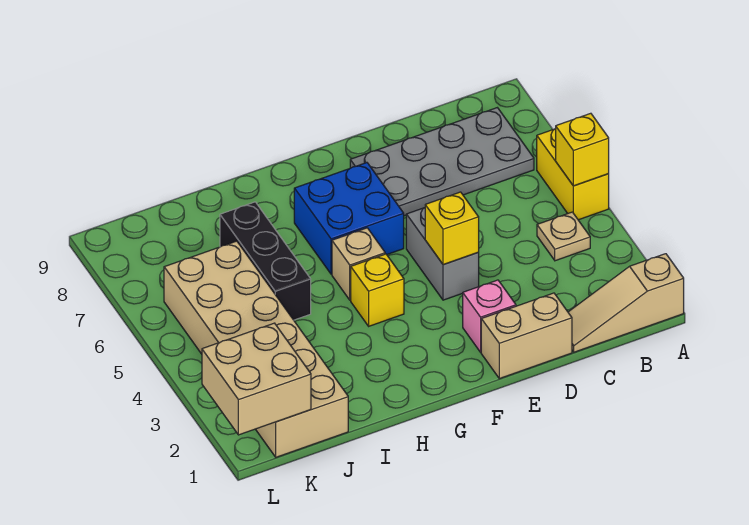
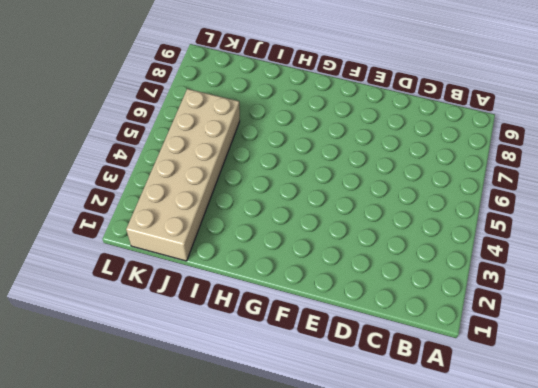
none -> tan 1x3 slope [568,254,684,352]
none -> yellow 1x2 brick [537,129,609,220]
none -> tan 1x1 plate [537,212,590,261]

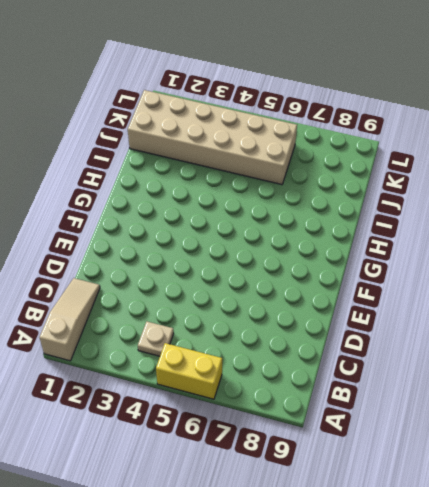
none -> grey 2x4 plate [350,108,534,216]
none -> tan 1x2 brick [481,293,572,379]
none -> pink 1x1 brick [463,280,516,352]

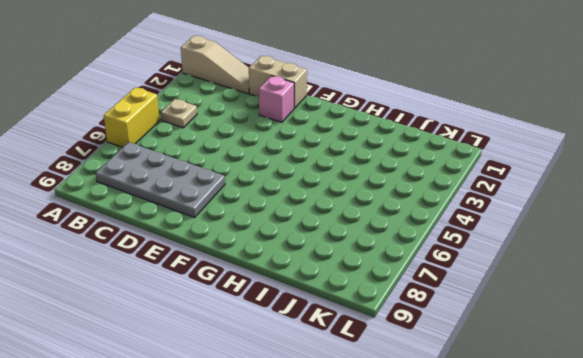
none -> grey 1x2 brick [406,208,479,300]
none -> blue 2x2 brick [294,163,404,274]
none -> yellow 1x1 brick [351,254,404,326]

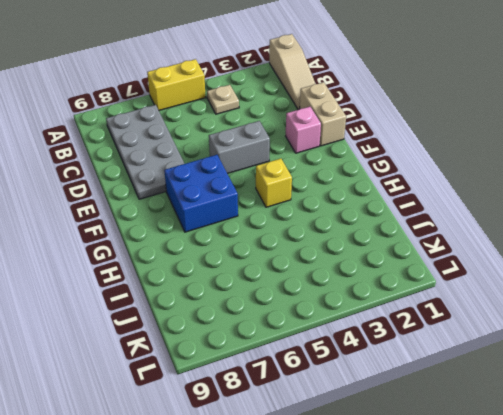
none -> tan 1x1 brick [332,228,385,300]
none -> black 1x3 brick [220,202,311,320]
none -> tan 2x6 brick [164,241,348,457]

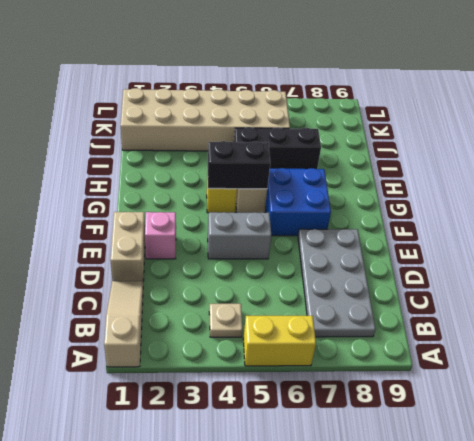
black 1x2 brick [208,141,270,189] -> none
none -> yellow 1x1 brick [556,113,609,186]
none -> yellow 1x1 brick [425,192,479,265]
none -> tan 2x2 brick [202,323,311,435]

